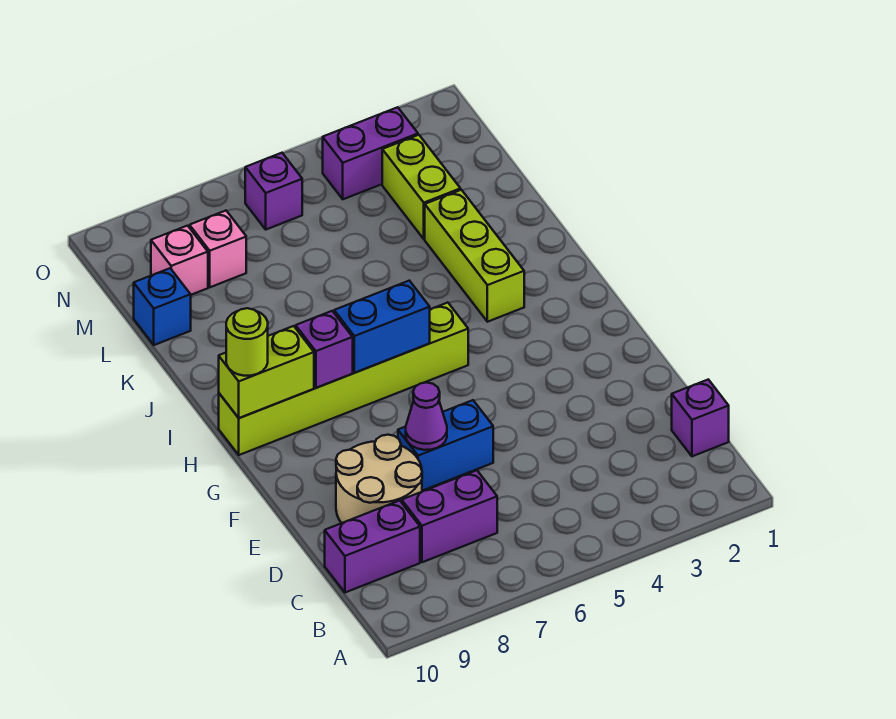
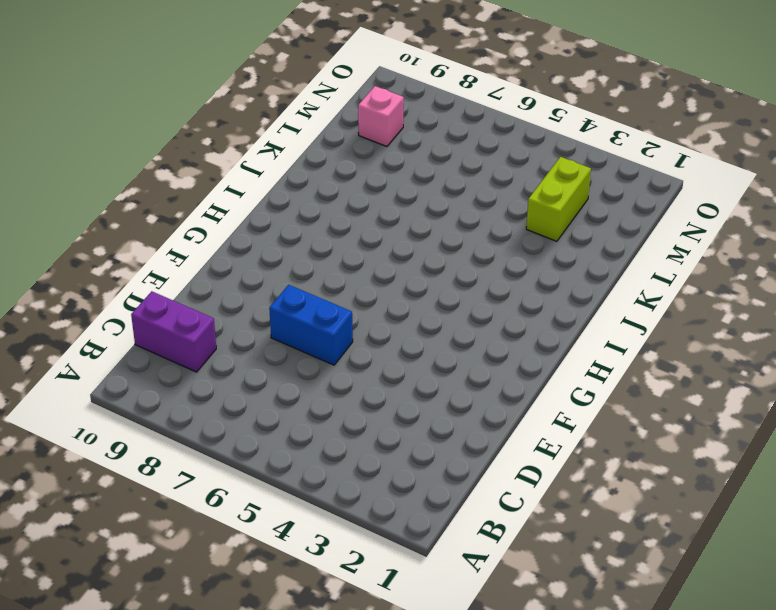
none -> purple 1x1 brick [672,380,729,456]
none -> purple 1x2 brick [402,470,497,562]
none -> tan 2x2 round brick [336,435,422,523]

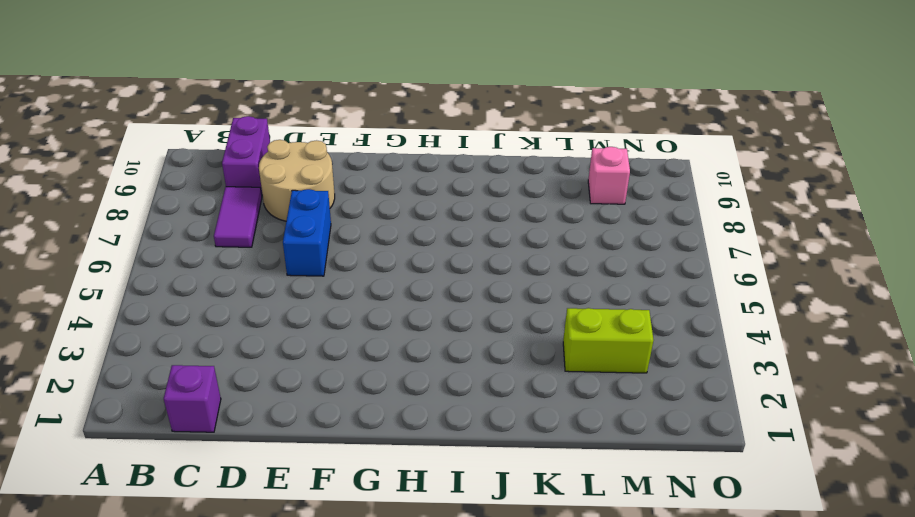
purple 1x2 tile [214,187,262,247] -> purple 1x2 brick [402,470,497,562]
none -> lime 1x6 brick [219,303,468,455]
none -> lime 1x3 brick [425,190,524,322]
none -> blue 1x1 brick [134,268,191,345]

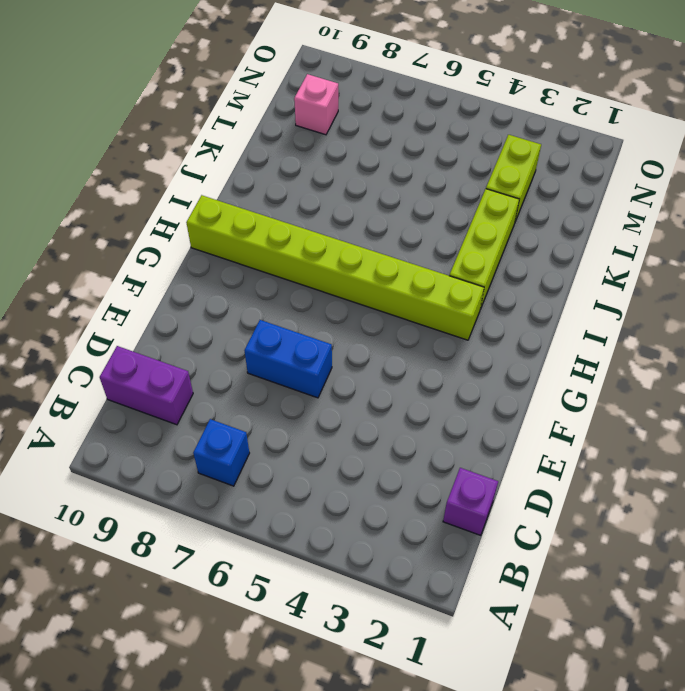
blue 1x1 brick [193,419,249,486] -> blue 1x1 brick moved to [134,268,191,345]
lime 1x8 brick [186,195,484,340] -> lime 1x6 brick [219,303,468,455]
none -> purple 1x2 brick [402,470,497,562]
none -> tan 2x2 round brick [336,435,422,523]
none -> pink 1x1 brick [190,211,246,287]

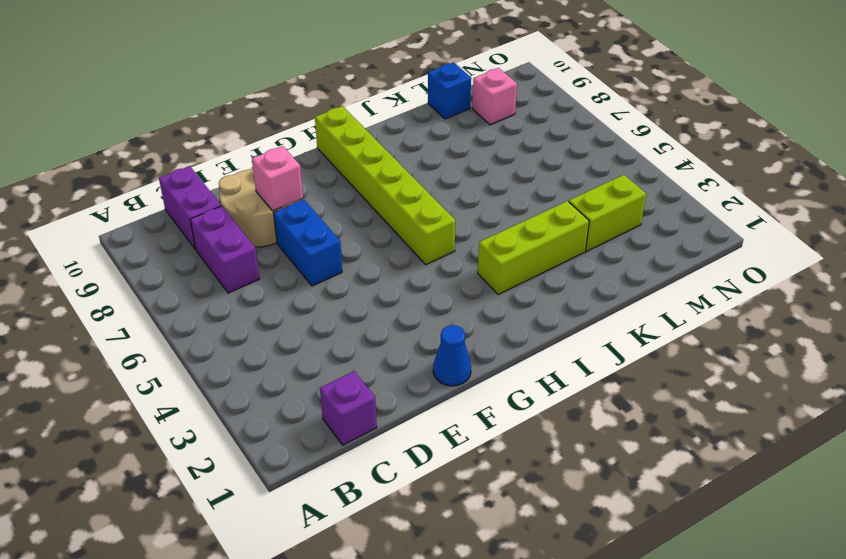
pink 1x1 brick [252,146,303,211] -> pink 1x1 brick moved to [190,211,246,287]
blue 1x1 cone [433,325,471,386] -> none
none -> purple 1x2 brick [323,107,418,199]
none -> purple 1x1 brick [245,153,302,229]
none -> purple 1x1 cone [406,382,447,450]

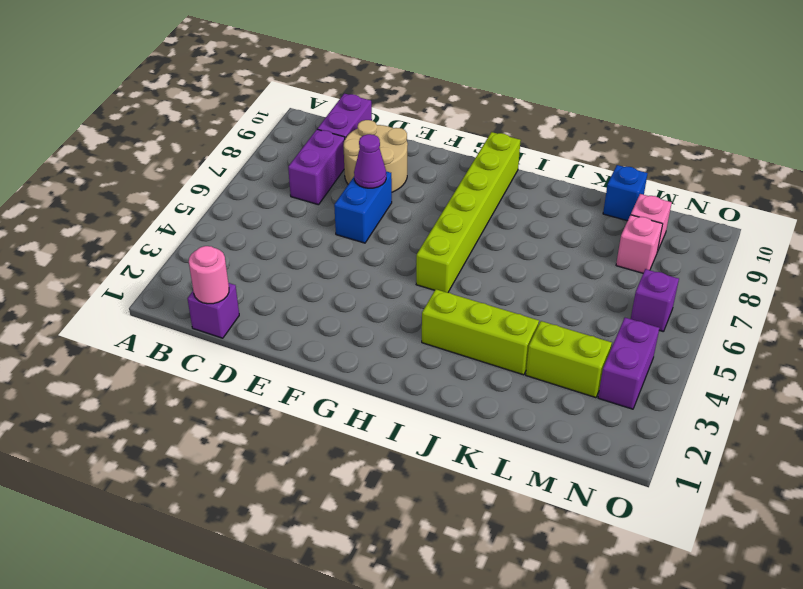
pink 1x1 round brick [189,246,229,304] -> none
none -> blue 1x2 brick [334,281,430,373]
none -> purple 1x1 brick [296,311,353,388]
none -> lime 1x2 brick [219,326,314,418]

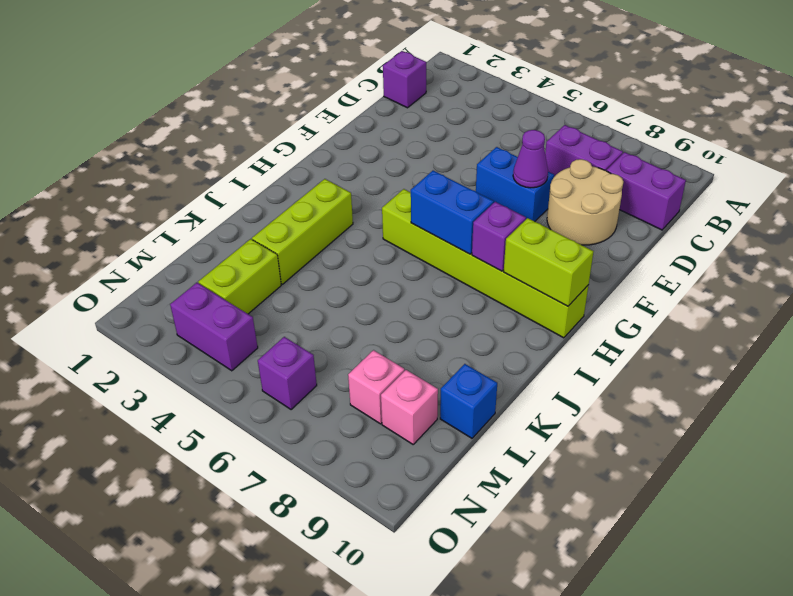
none -> lime 1x1 round brick [226,308,268,376]

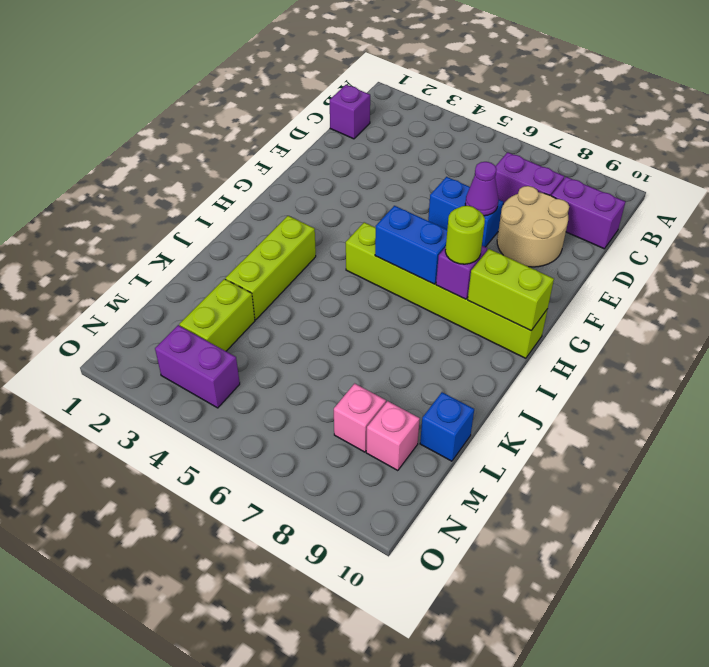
lime 1x1 round brick [445,206,485,264] -> lime 1x1 round brick moved to [226,308,268,376]
none -> purple 1x1 brick [245,153,302,229]

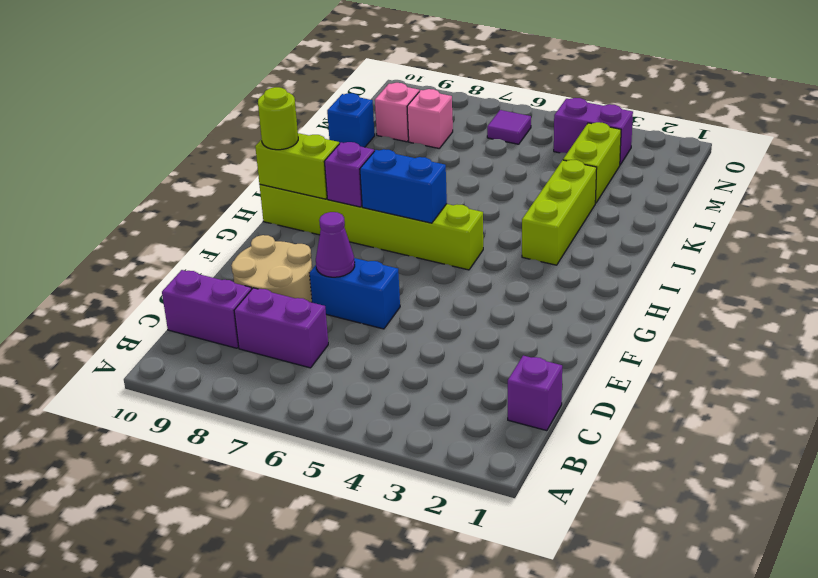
purple 1x1 tile [487,110,531,144] -> purple 1x1 brick [245,153,302,229]

